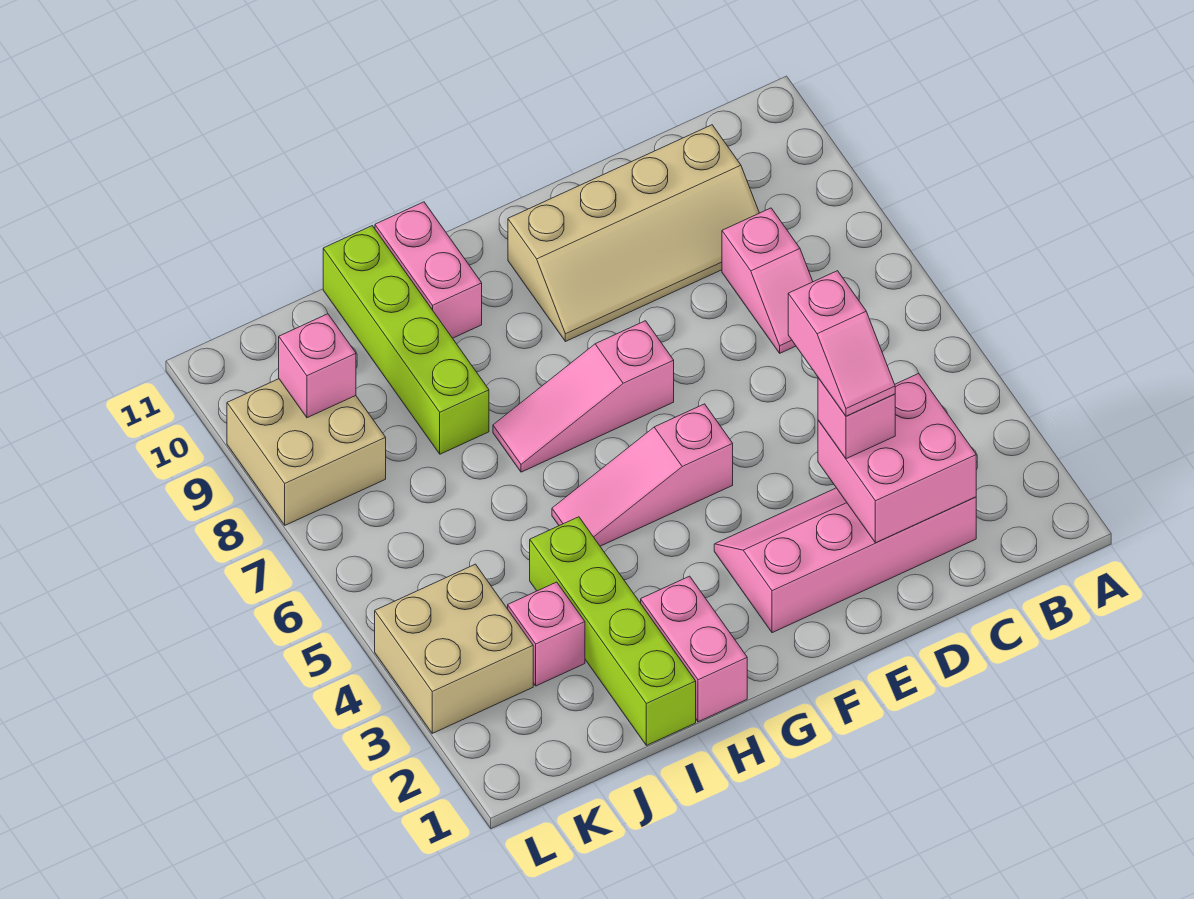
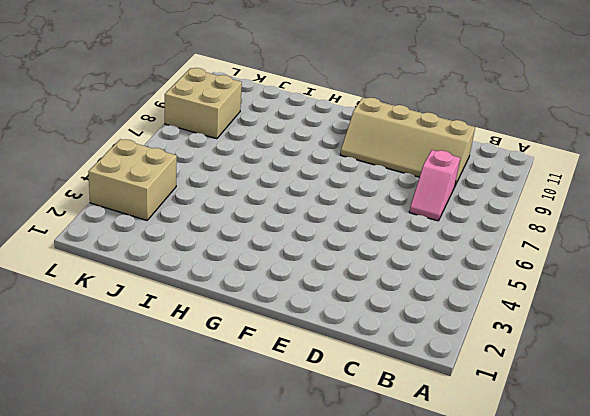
none -> pink 2x4 slope [714,488,976,633]
none -> pink 1x3 slope [552,404,733,546]
none -> pink 1x3 slope [493,321,674,472]

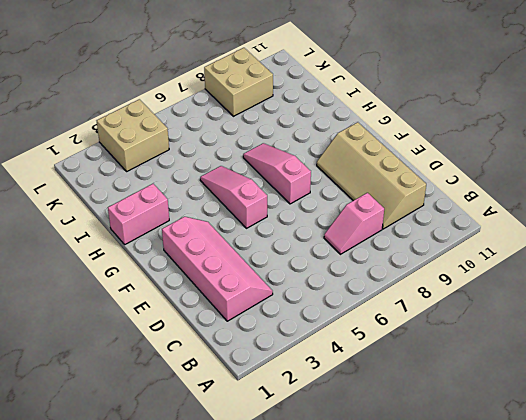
none -> pink 1x2 brick [375,202,482,338]
none -> lime 1x4 brick [530,517,696,745]
none -> lime 1x4 brick [323,226,489,454]

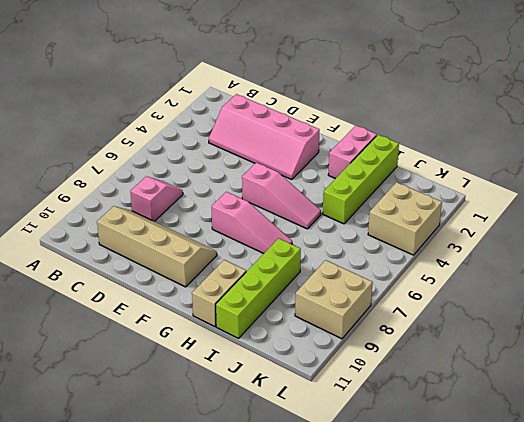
tan 1x2 brick [192,260,246,327] -> pink 1x2 brick [375,202,482,338]
none -> pink 1x1 brick [508,582,585,686]
none -> pink 2x2 brick [818,374,976,543]
none -> pink 1x1 brick [279,314,356,418]

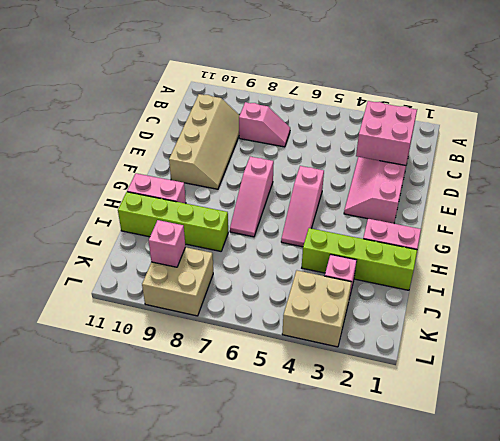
none -> pink 1x1 brick [818,378,895,459]
none -> pink 1x2 slope [788,271,895,416]

